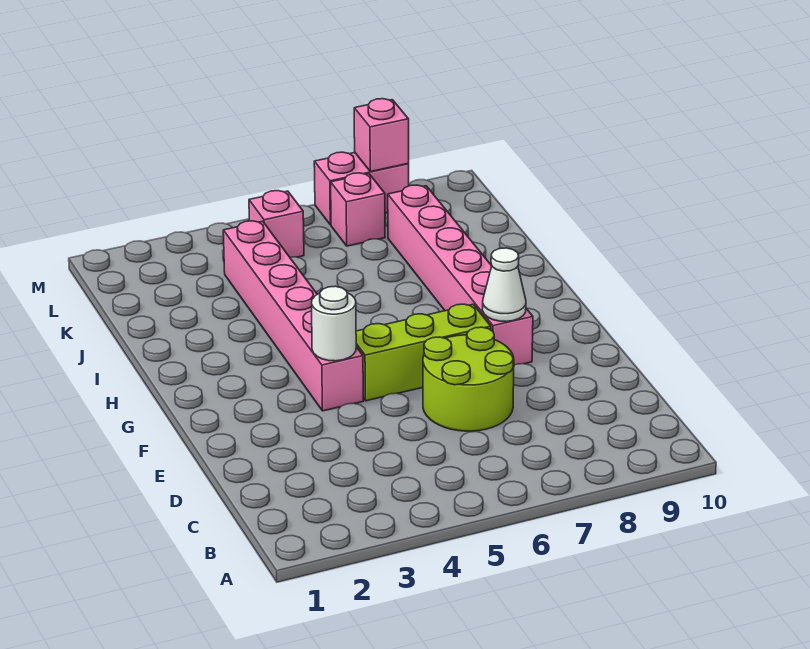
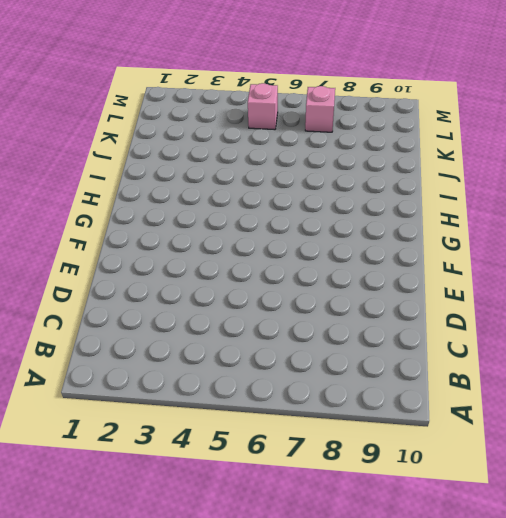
none -> lime 2x2 round brick [423,327,514,431]
none -> pink 1x6 brick [223,221,363,411]

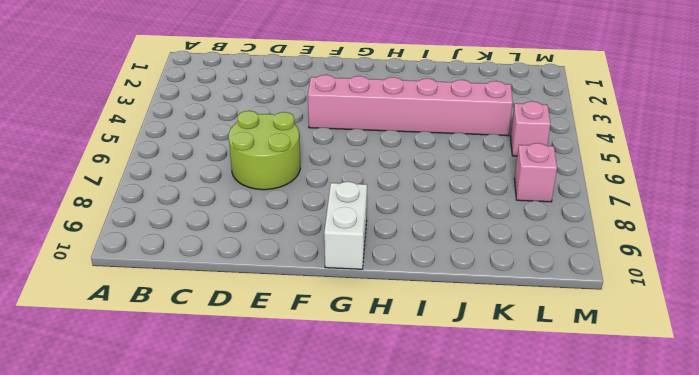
white 1x2 brick [324,182,367,269] -> none
none -> lime 1x3 brick [356,304,491,401]
none -> pink 1x6 brick [388,185,533,365]

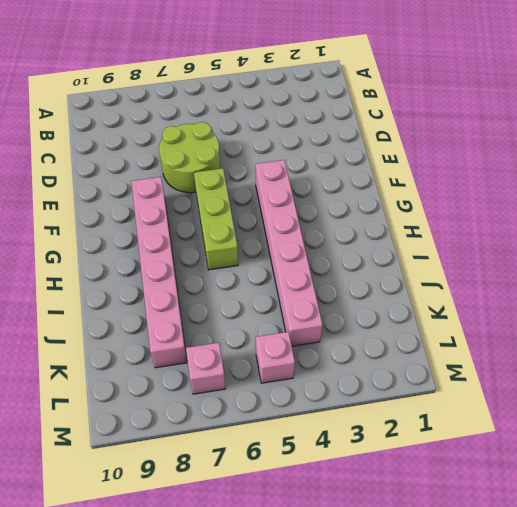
lime 1x3 brick [194,168,238,270] -> lime 1x3 brick turned to [356,304,491,401]
none -> pink 1x2 brick [314,152,409,225]
none -> white 1x1 round brick [312,286,356,361]

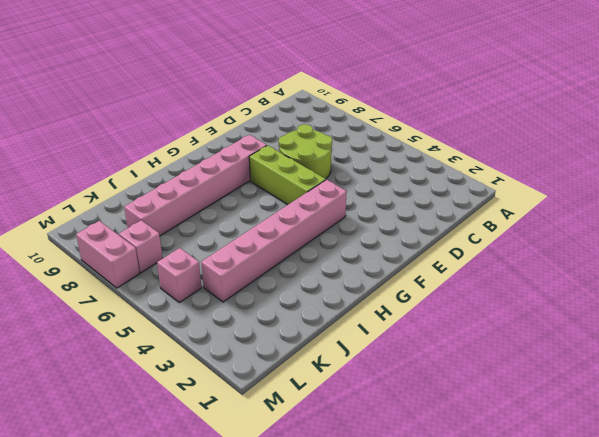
none -> white 1x1 round brick [312,286,356,361]
none -> white 1x1 cone [482,248,526,322]

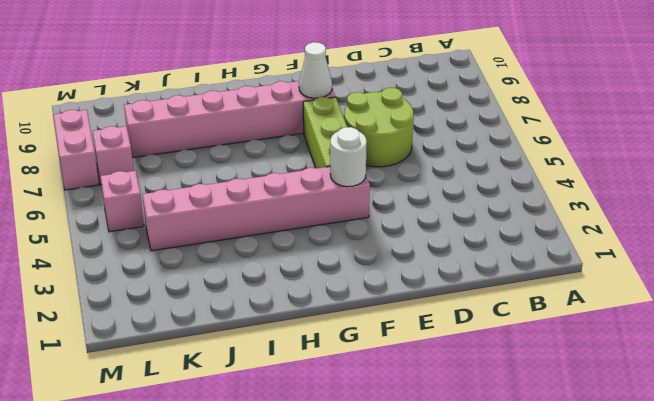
none -> pink 1x1 brick [354,99,409,172]

